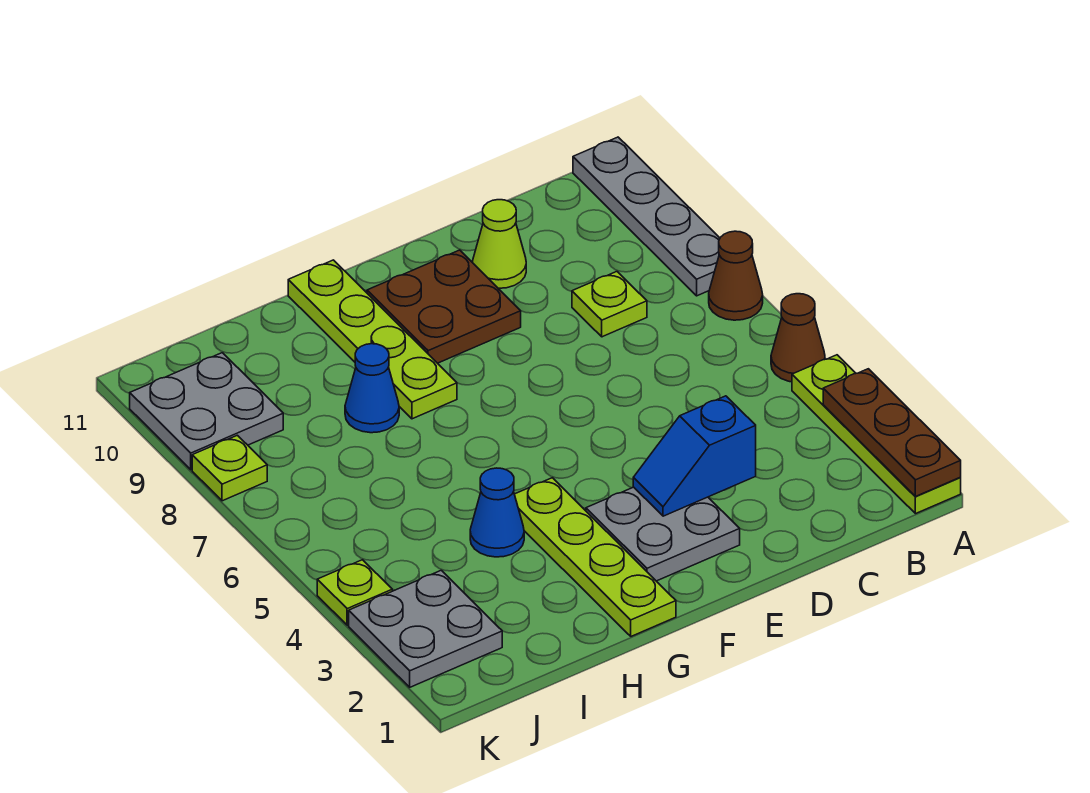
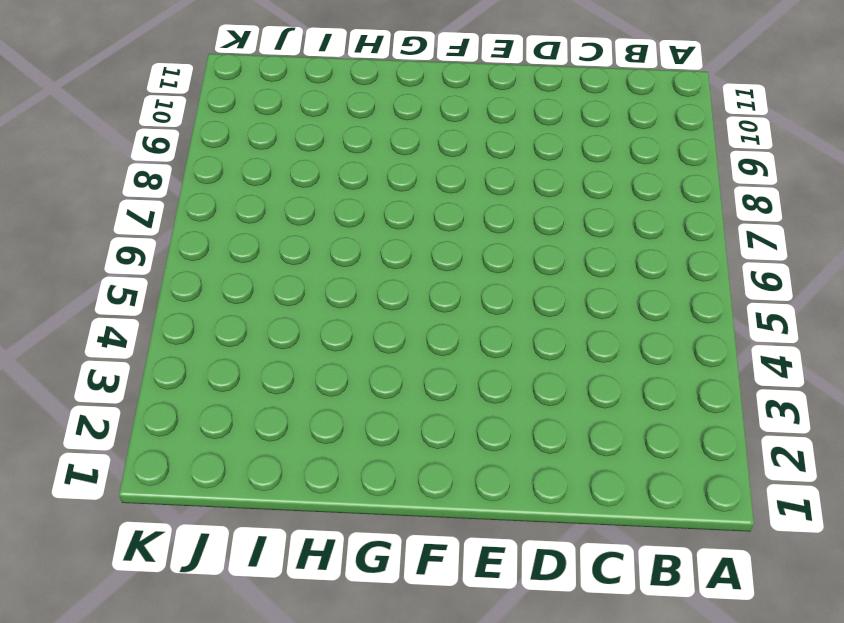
none -> lime 1x4 plate [792,355,961,514]
none -> brown 1x1 cone [771,294,825,382]
none -> brown 1x1 cone [709,231,763,320]

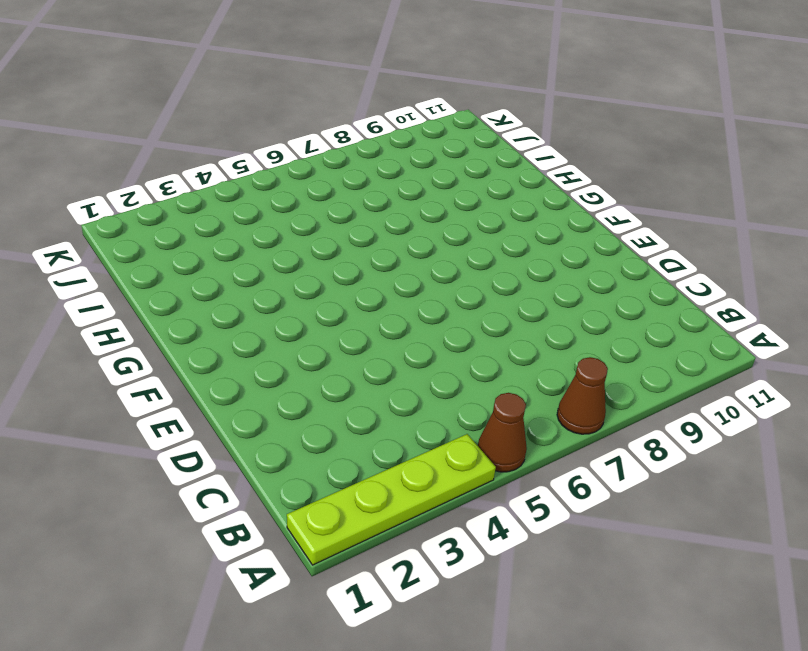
none -> grey 1x4 plate [573,137,720,296]
none -> lime 1x1 plate [572,272,647,337]
none -> lime 1x1 cone [472,200,526,288]

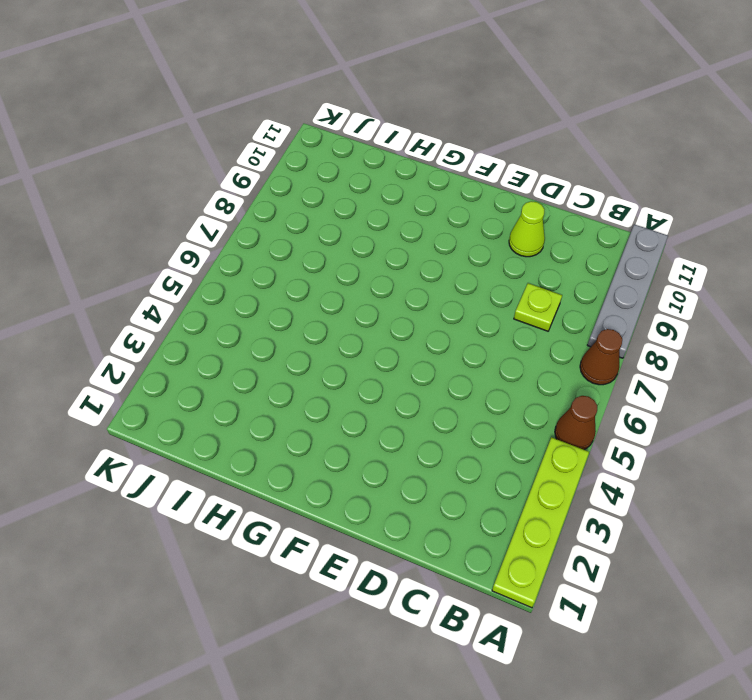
none -> grey 2x2 plate [586,487,740,581]
none -> brown 2x2 plate [367,250,521,363]
none -> lime 1x4 plate [514,478,676,636]

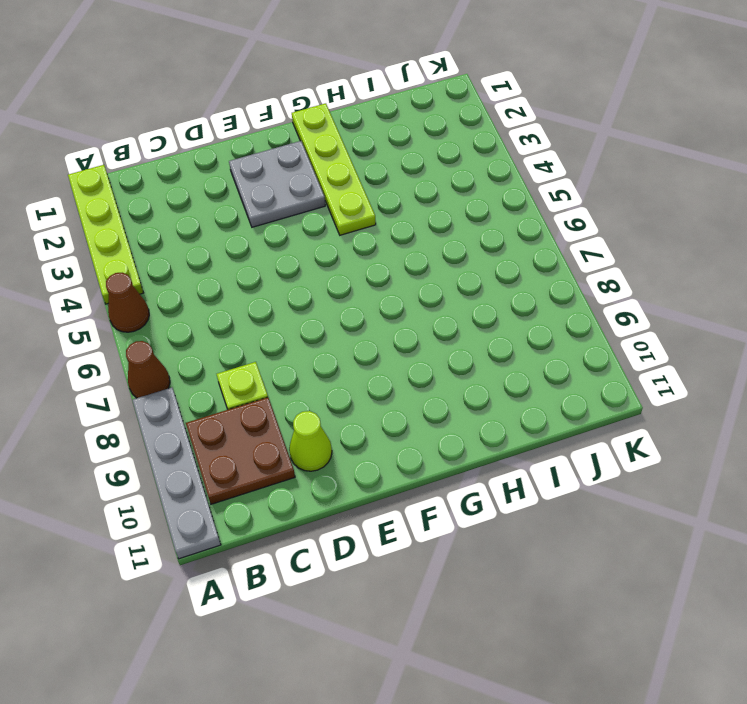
brown 2x2 plate [186,397,295,504] -> brown 2x2 plate moved to [367,250,521,363]
none -> lime 1x4 plate [288,260,457,419]
none -> blue 1x1 cone [470,468,524,557]
none -> blue 1x1 cone [345,344,399,433]

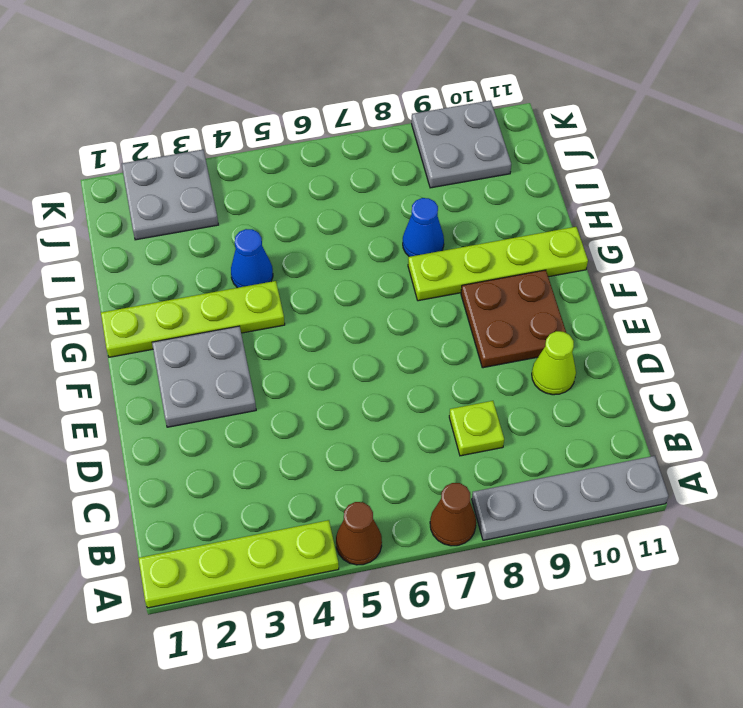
none -> lime 1x1 plate [317,560,392,625]
none -> lime 1x1 plate [192,435,267,501]
none -> brown 1x3 plate [823,369,961,496]

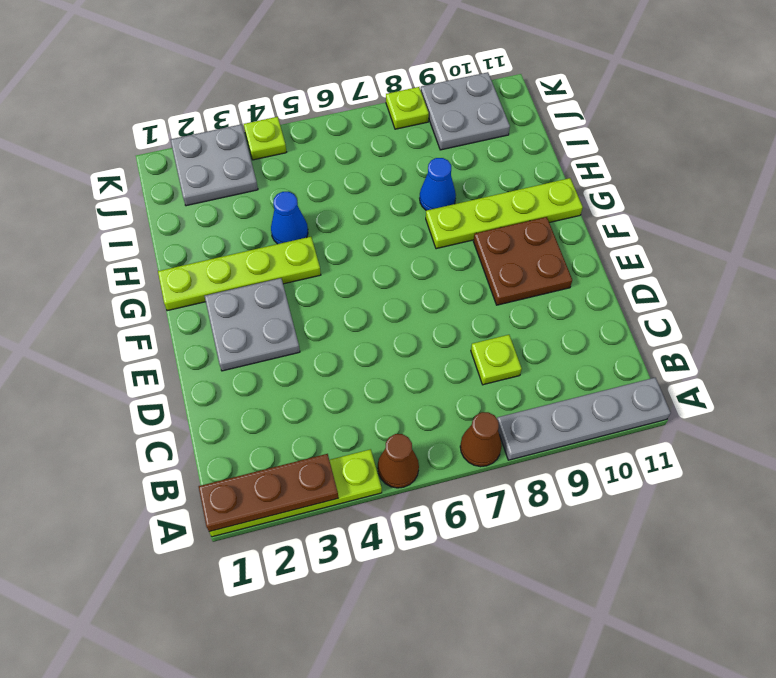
none -> lime 1x1 cone [472,200,526,288]
none -> blue 1x2 slope [633,396,756,516]

